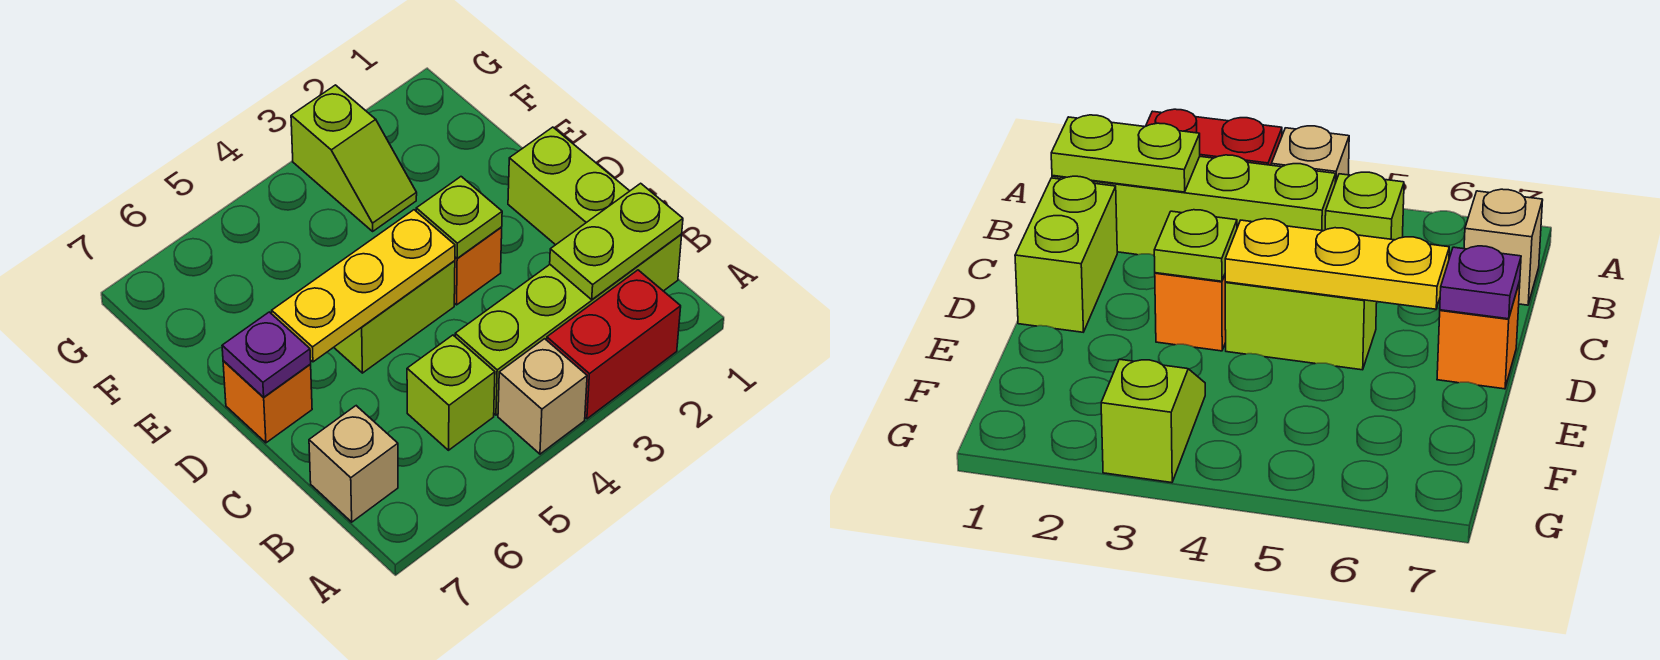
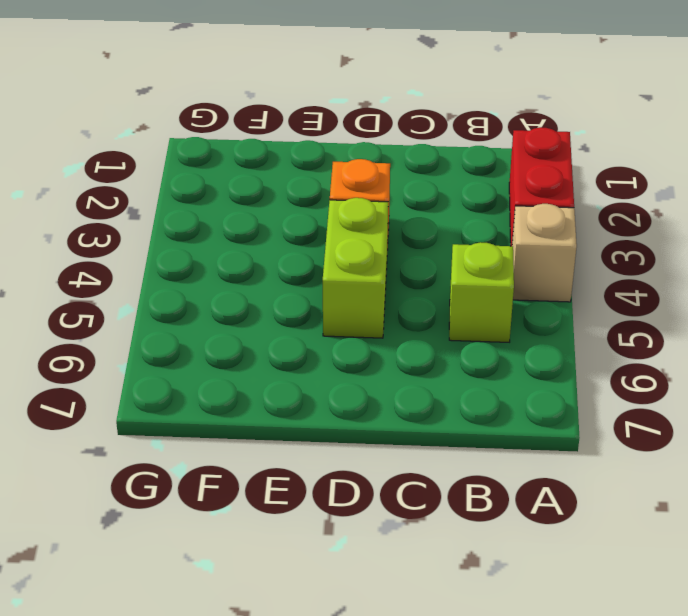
none -> lime 1x4 brick [455,234,682,415]
none -> tan 1x1 brick [309,406,398,522]
none -> lime 1x2 brick [508,127,629,245]

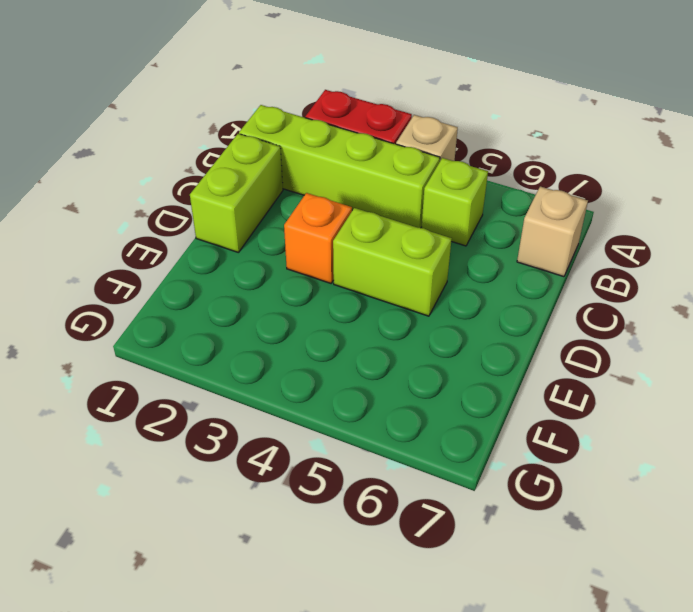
none -> orange 1x1 brick [223,361,312,443]
none -> lime 1x2 slope [291,85,417,231]
none -> lime 1x2 plate [550,183,683,300]

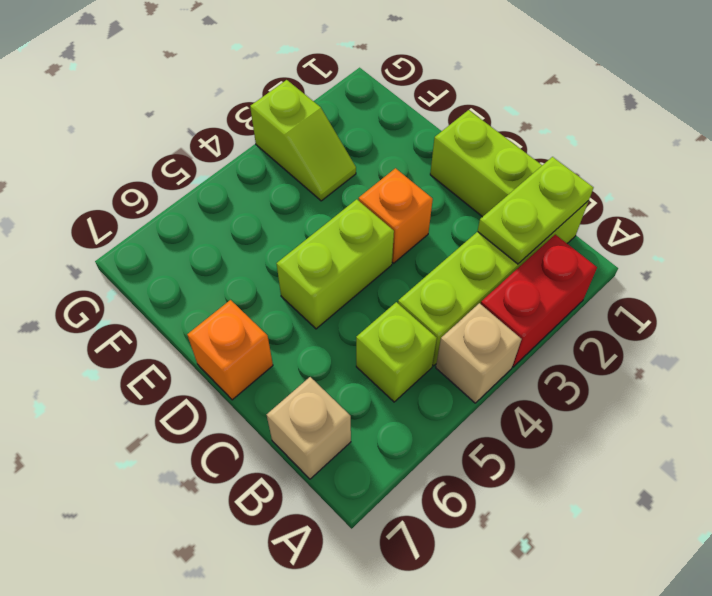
none -> lime 1x1 plate [416,177,502,258]
none -> yellow 1x3 plate [272,210,455,362]
none -> purple 1x1 plate [222,312,311,397]

